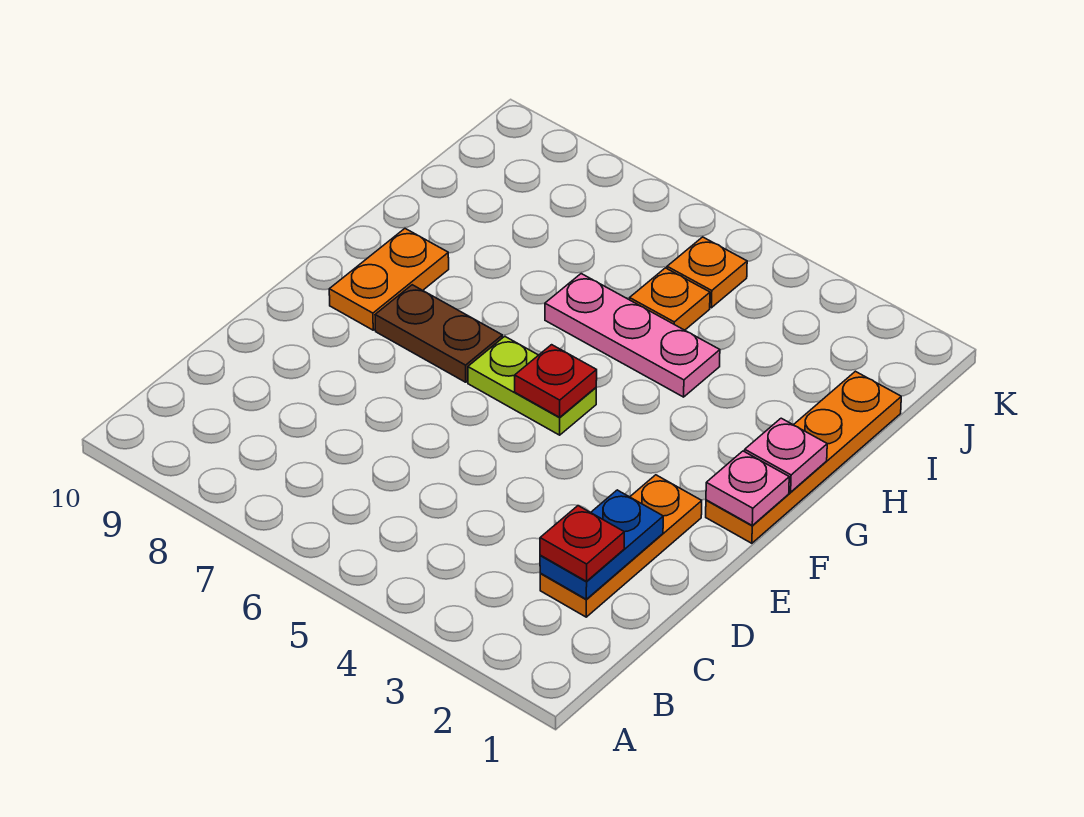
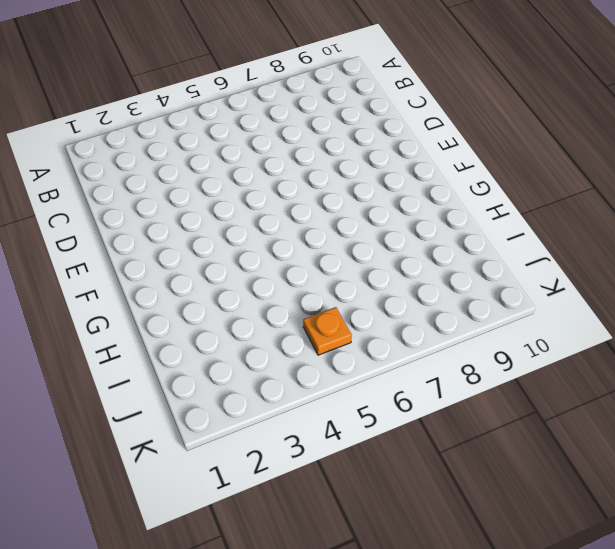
none -> orange 1x3 plate [540,475,702,617]
none -> orange 1x4 plate [706,371,901,543]
none -> lime 1x2 plate [468,336,596,435]

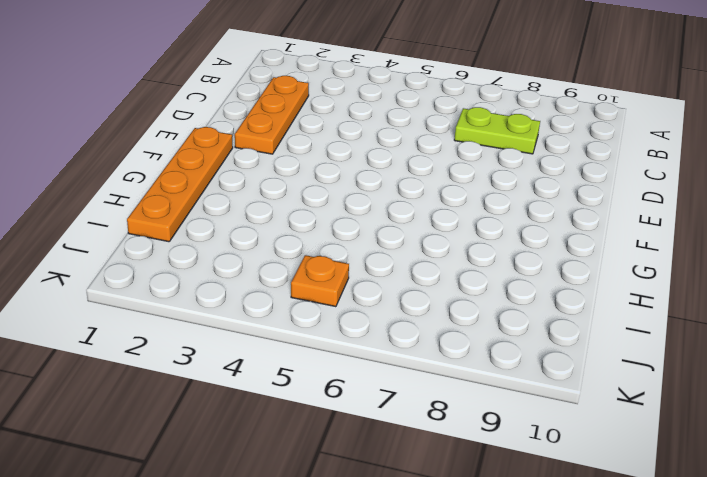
lime 1x2 plate [454,107,540,154] -> lime 1x2 plate moved to [468,336,596,435]
none -> brown 1x2 plate [375,285,502,382]
none -> orange 1x2 plate [329,229,449,330]
none -> pink 1x3 plate [545,274,720,397]

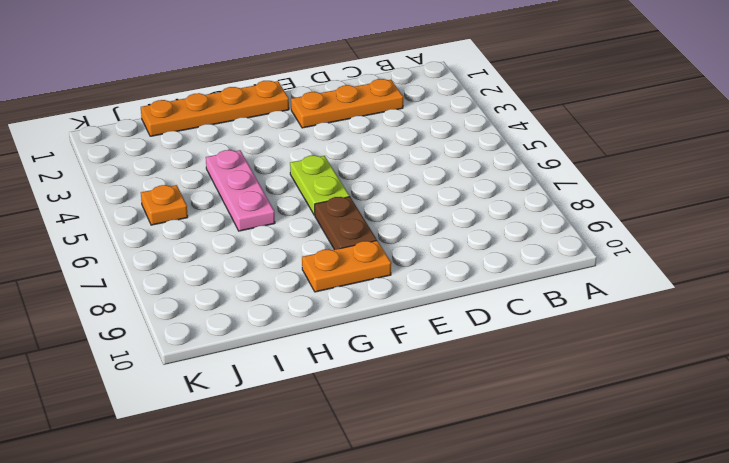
none -> orange 1x1 plate [630,268,710,330]
none -> blue 1x2 plate [540,490,663,599]
none -> pink 1x1 plate [706,451,789,525]

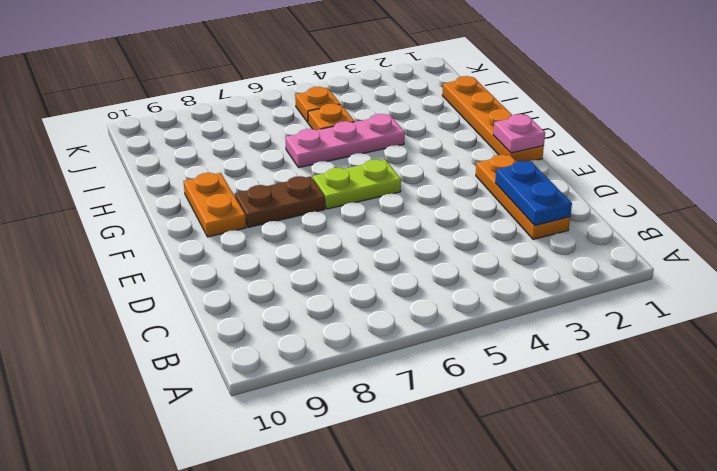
none -> red 1x1 plate [515,345,597,417]
none -> pink 1x1 plate [745,418,827,492]
none -> red 1x1 plate [540,506,624,581]

